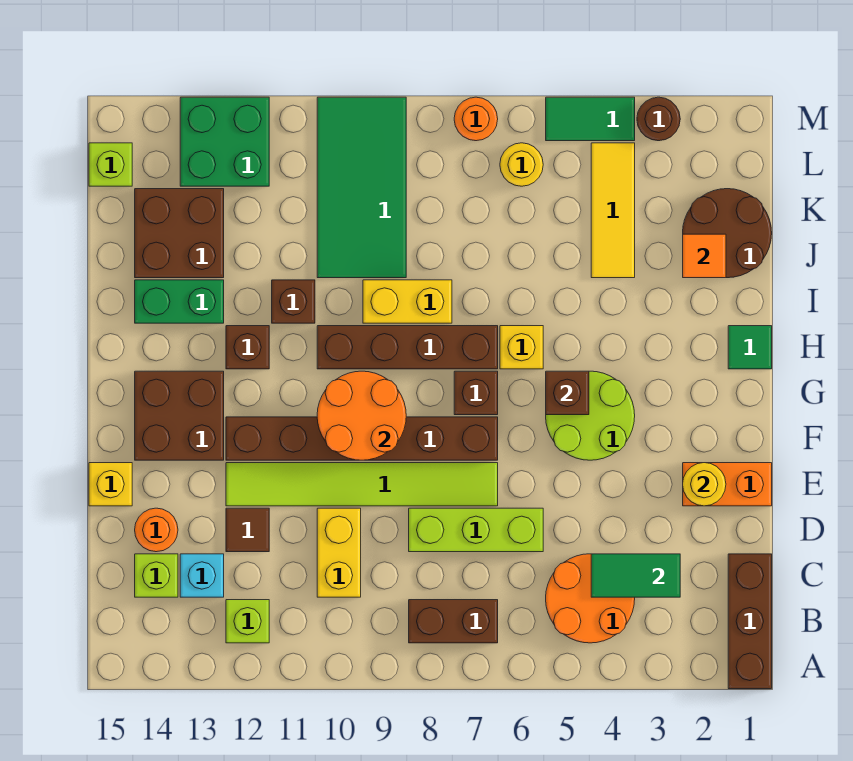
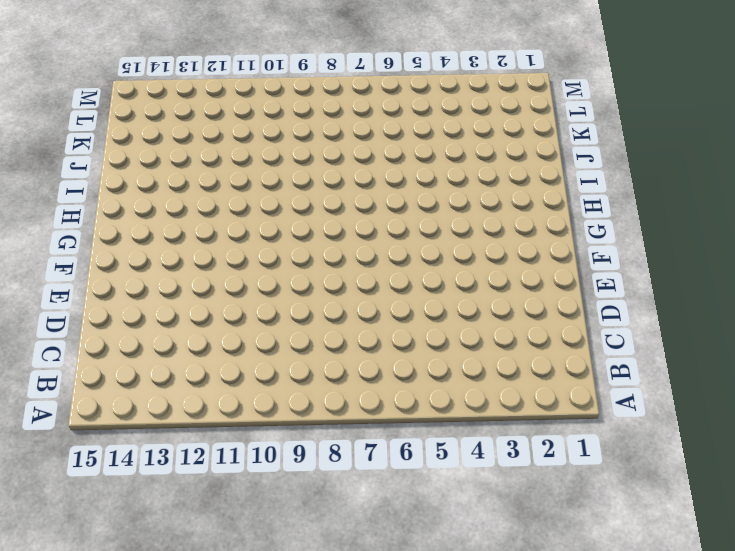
none -> brown 1x3 brick [728,554,772,689]
none -> orange 2x2 round brick [546,554,635,643]
none -> brown 1x2 brick [409,600,498,643]
none -> lime 1x1 brick [226,600,269,643]

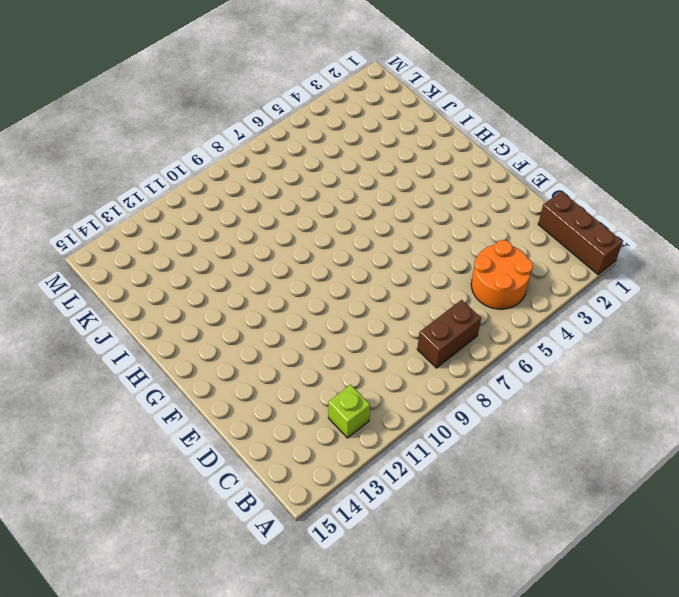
none -> yellow 1x2 brick [317,508,361,597]
none -> cyan 1x1 brick [180,554,224,597]
none -> lime 1x1 brick [135,554,178,597]
none -> lime 1x3 brick [409,508,543,552]

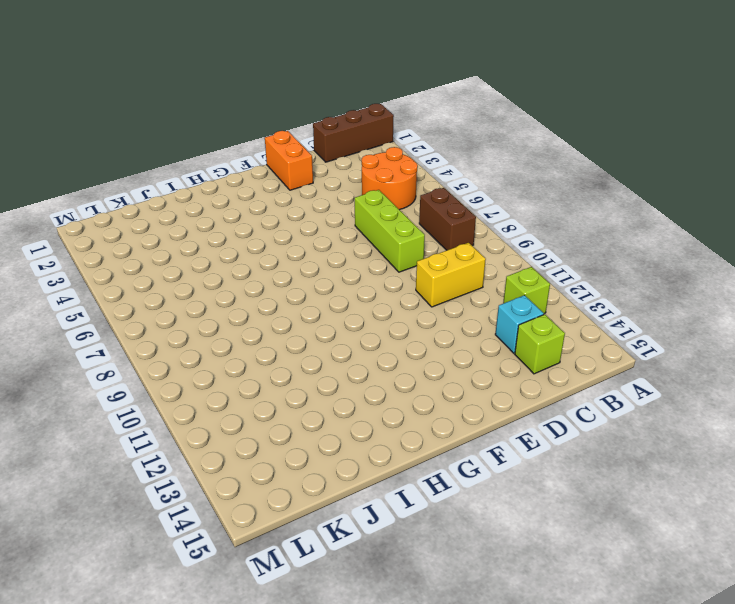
none -> brown 1x1 tile [226,508,269,552]
none -> orange 1x1 round brick [135,508,178,552]
none -> lime 1x6 tile [226,463,498,506]
none -> yellow 1x1 brick [89,463,132,506]

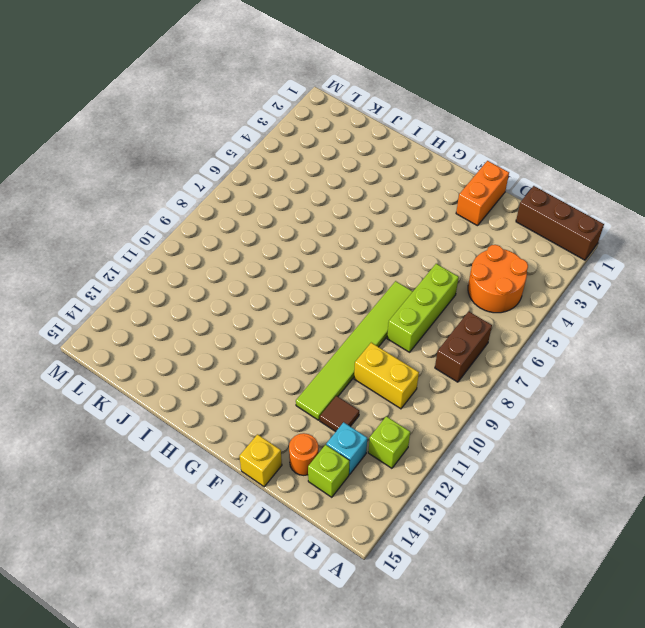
none -> lime 2x2 round brick [546,371,635,460]
none -> brown 1x6 brick [226,417,498,460]
none -> brown 2x2 brick [135,371,224,460]
none -> brown 1x1 brick [454,371,498,415]

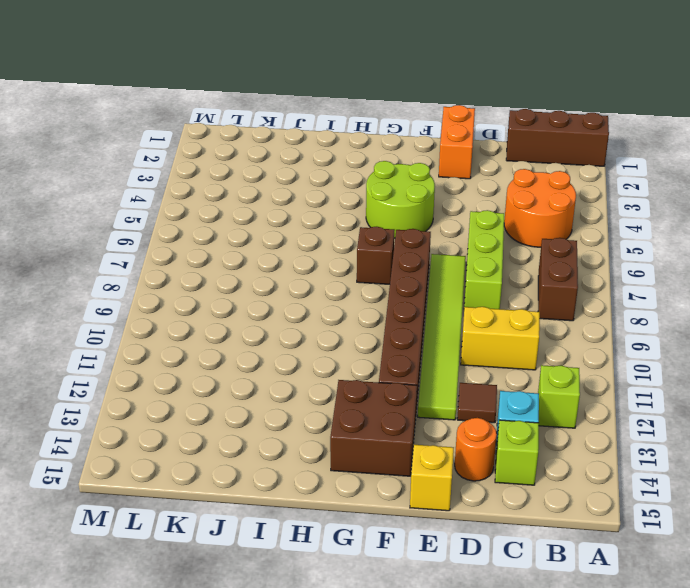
none -> green 1x1 tile [728,326,772,369]
none -> yellow 1x1 brick [500,326,543,369]
none -> brown 1x4 brick [317,326,498,369]
none -> brown 1x1 brick [226,326,269,369]

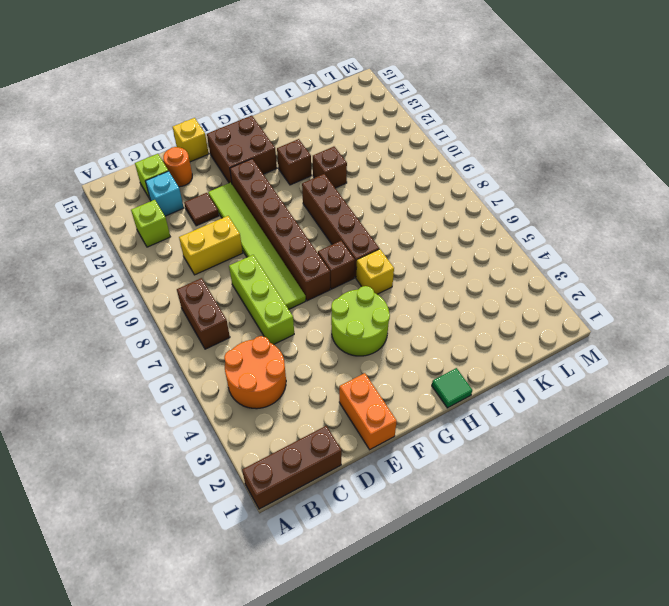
none -> yellow 1x2 brick [363,280,452,323]
none -> green 1x2 brick [135,280,224,323]
none -> brown 2x2 round brick [683,189,772,278]
none -> yellow 1x3 tile [591,143,635,278]

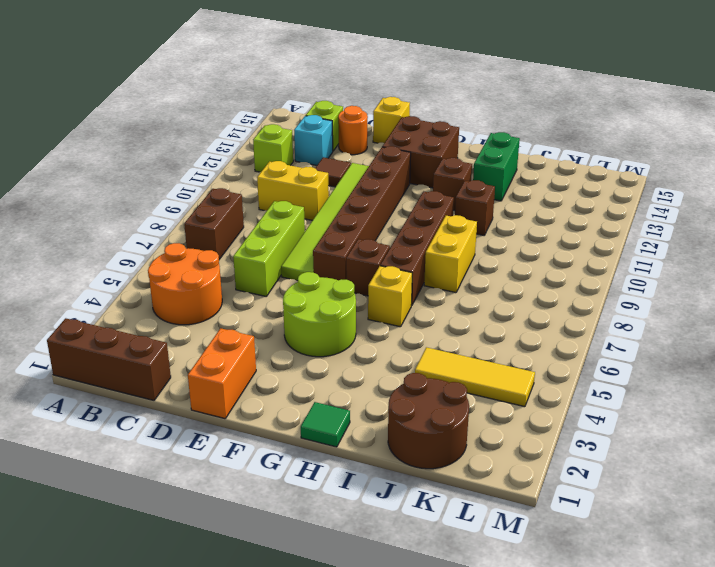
none -> green 2x4 tile [317,97,406,278]
none -> brown 2x2 brick [135,189,224,278]
none -> yellow 1x1 round brick [500,143,543,186]
none -> green 2x2 brick [180,97,269,186]

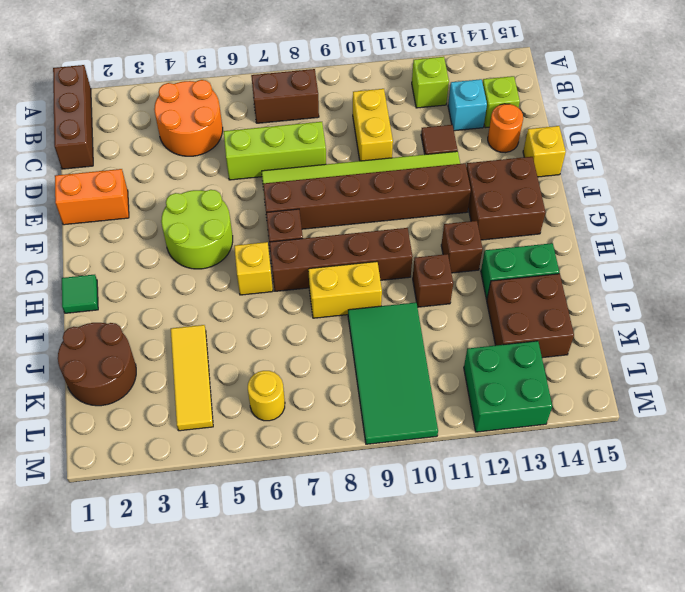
none -> lime 1x1 brick [89,143,132,186]
none -> brown 1x1 round brick [637,97,680,141]
none -> green 1x2 tile [546,97,635,141]
none -> orange 1x1 round brick [454,97,498,141]

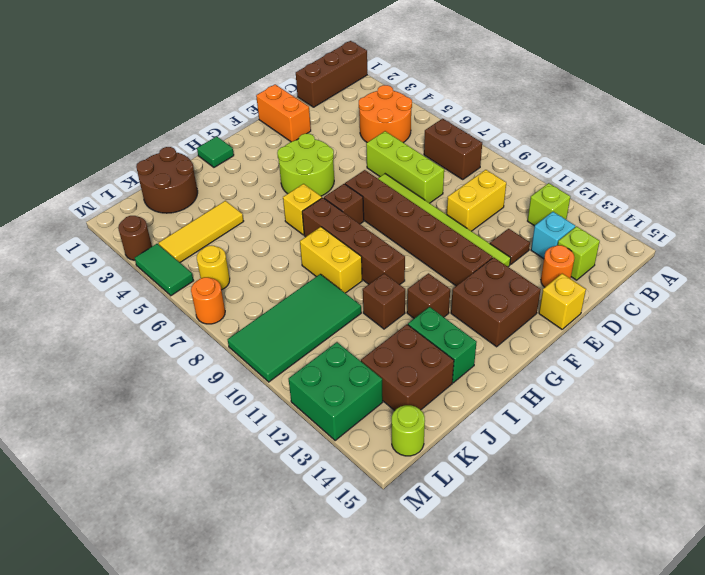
lime 1x1 round brick [392,405,425,456] -> lime 1x1 brick [89,143,132,186]
none -> green 1x2 tile [591,554,680,597]
none -> yellow 1x1 round brick [683,463,726,506]
none -> orange 2x2 round brick [317,371,406,460]
none -> brown 1x1 brick [546,371,589,415]

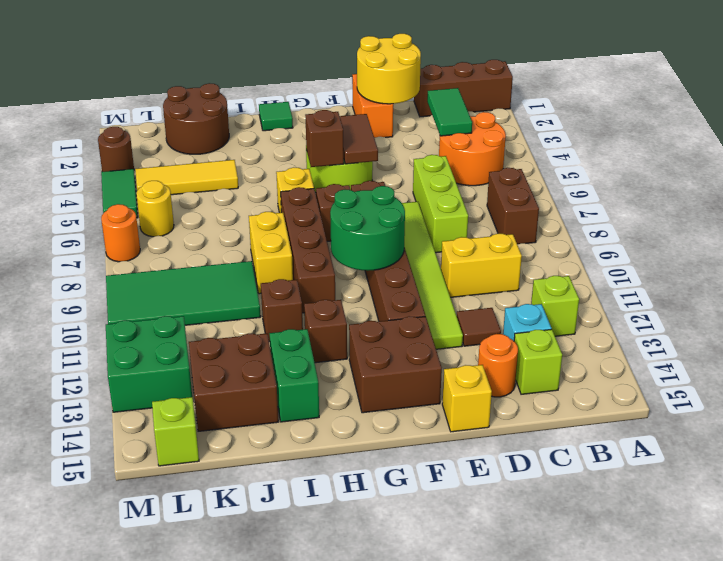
yellow 2x2 round brick [357,34,421,104] -> yellow 1x1 round brick [683,463,726,506]
brown 1x2 tile [340,114,378,164] -> none
green 2x2 round brick [330,186,405,271] -> orange 2x2 round brick [317,371,406,460]
none -> orange 1x1 tile [683,234,726,278]

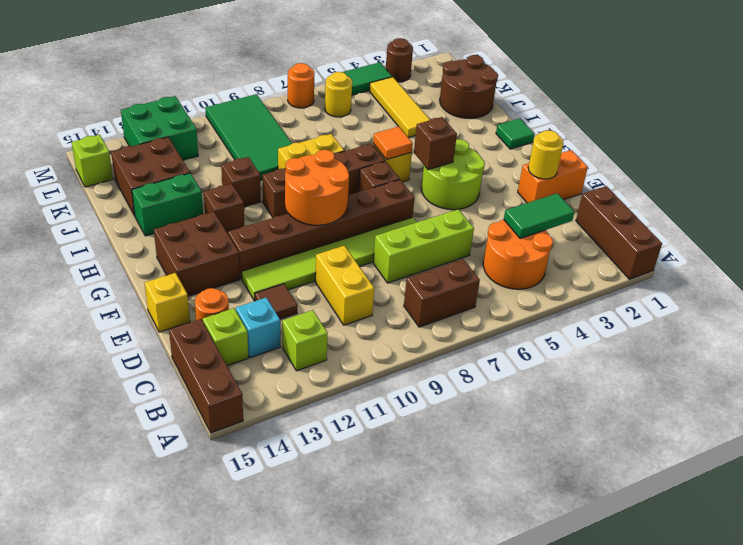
brown 1x3 brick [169,319,243,433] -> none
orange 1x1 tile [373,127,413,160] -> orange 1x1 tile moved to [683,234,726,278]

